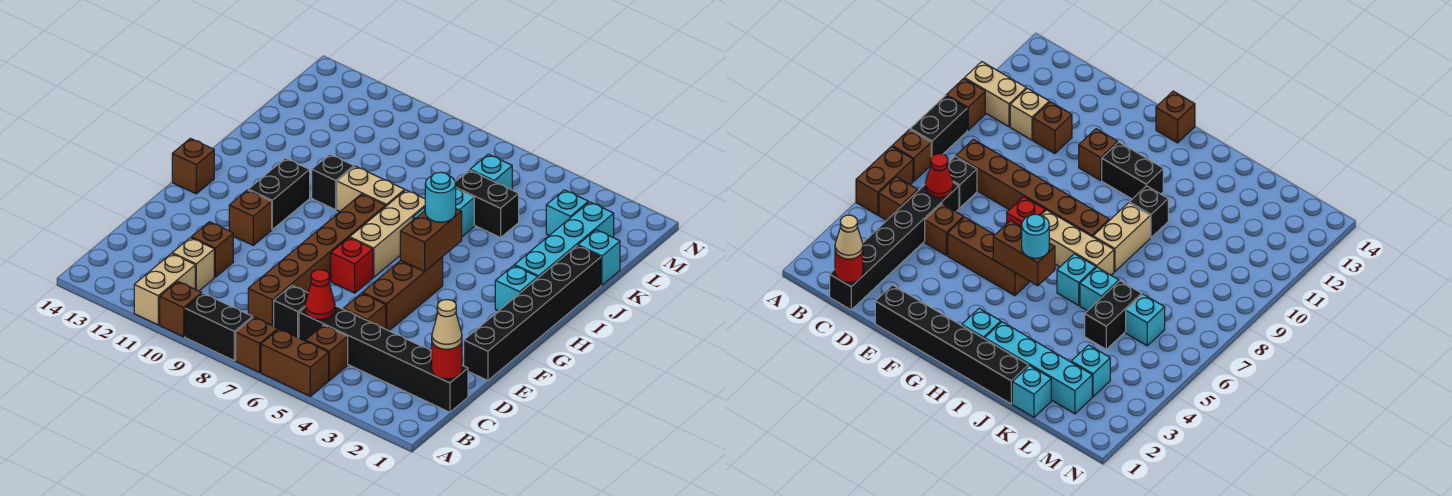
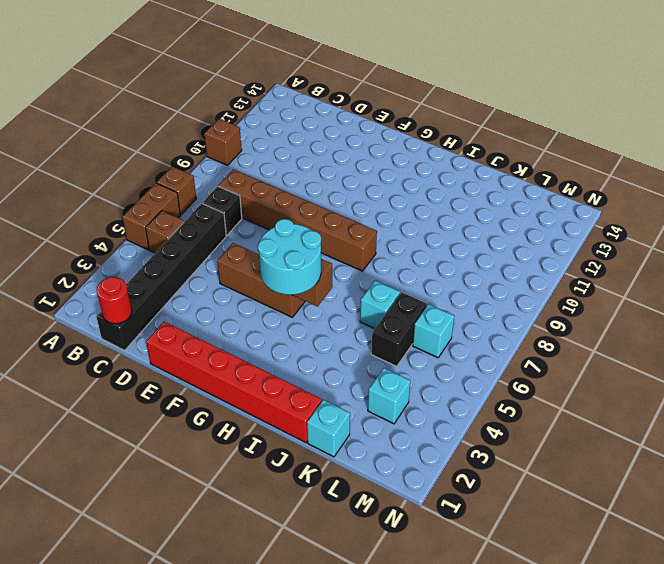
red 1x6 brick [146,322,322,443] -> black 1x6 brick [464,246,601,380]
cyan 2x2 round brick [258,219,321,295] -> cyan 1x1 round brick [425,172,456,222]
none -> black 1x2 brick [185,293,253,360]
none -> tan 1x2 brick [134,254,195,325]
none -> tan 1x1 brick [172,238,214,291]
none -> brown 1x1 brick [343,293,386,329]

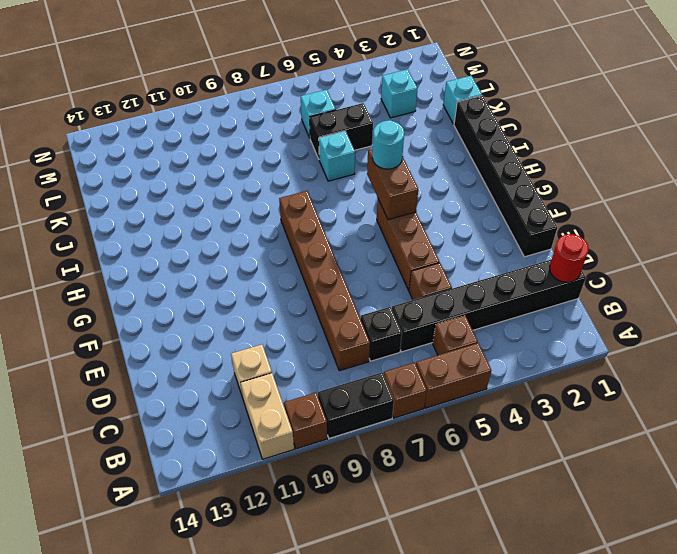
none -> brown 1x1 brick [191,222,233,277]
none -> red 1x1 brick [331,238,373,293]
none -> brown 1x1 brick [229,190,272,245]
none -> tan 1x3 brick [350,190,425,277]

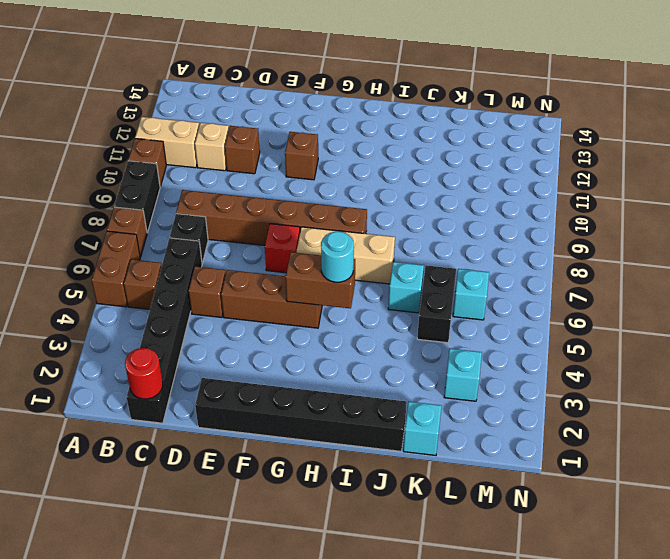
none -> black 1x2 brick [248,158,310,229]
none -> brown 1x1 brick [172,138,214,194]
none -> cyan 1x1 brick [495,265,538,311]
none -> cyan 1x4 brick [515,202,614,278]

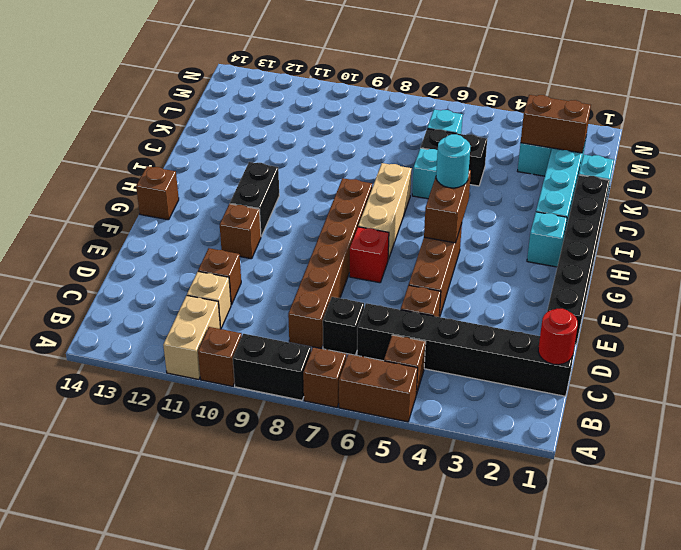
brown 1x2 brick [521,95,591,153] -> none
none -> cyan 1x1 brick [1057,254,1096,305]
none -> tan 1x2 brick [337,166,405,212]
none -> black 1x1 brick [312,154,354,210]
none -> red 1x1 cone [305,270,335,319]

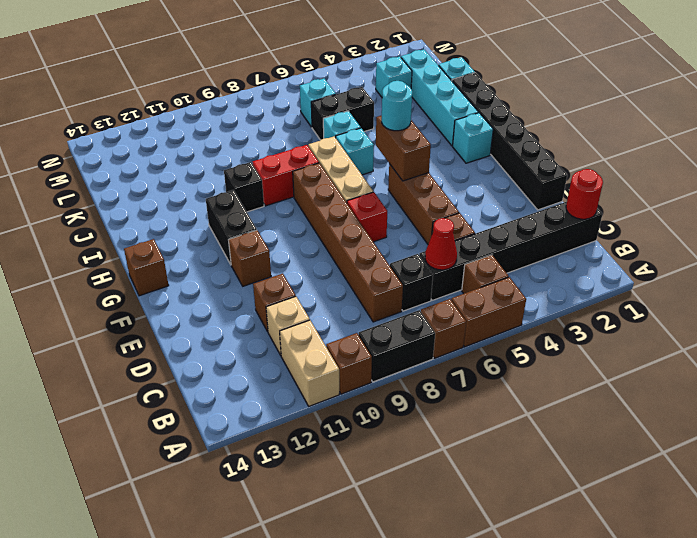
red 1x2 brick [253,145,319,206] -> tan 1x2 brick [337,166,405,212]
none -> tan 1x1 cone [432,300,462,349]

